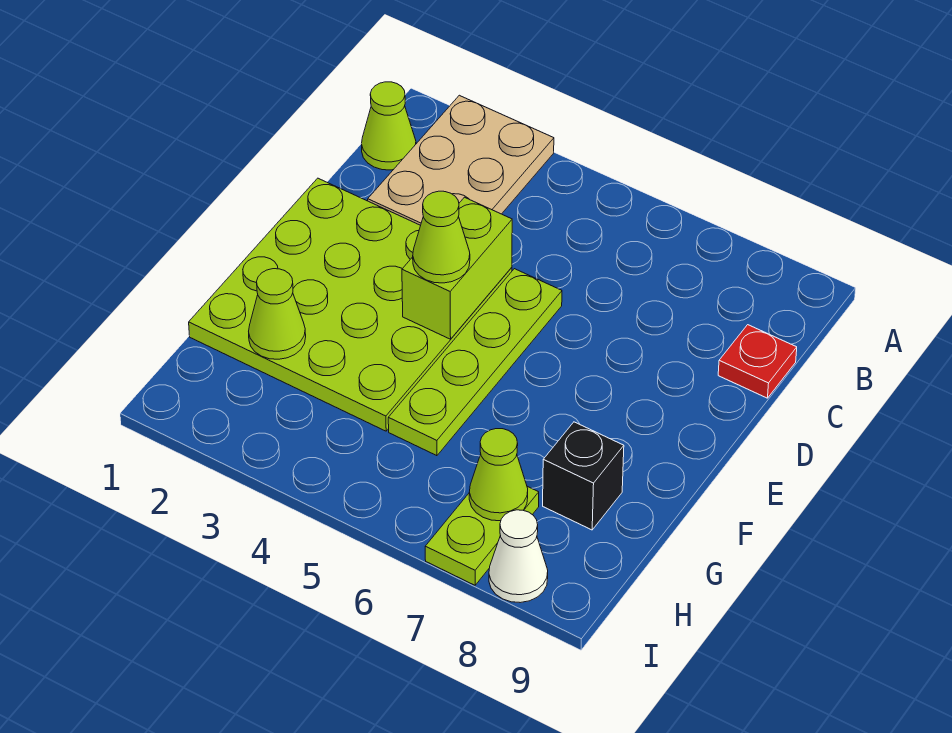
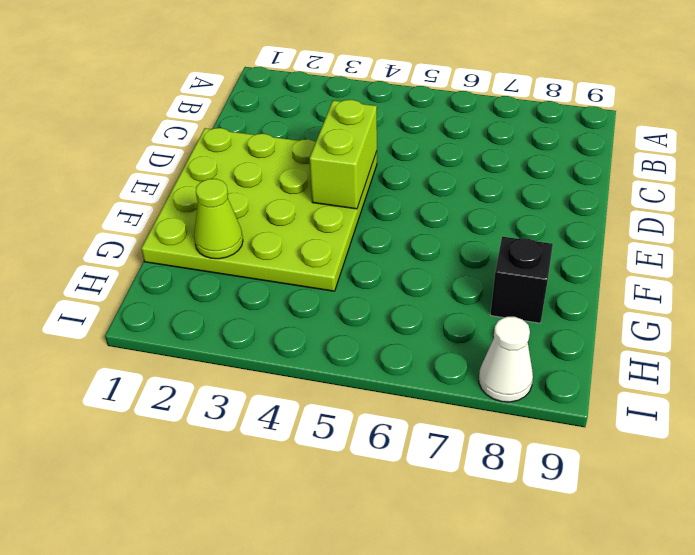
none -> tan 2x3 plate [368,95,554,225]
none -> lime 1x1 cone [361,82,416,170]
none -> red 1x1 plate [718,325,797,398]

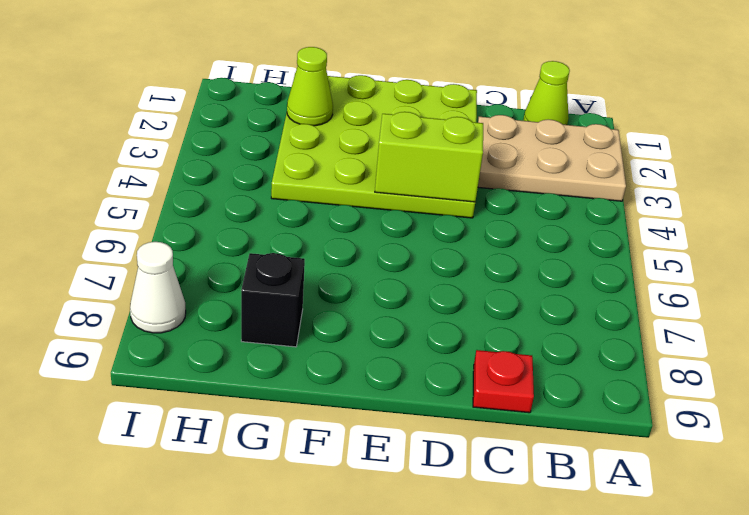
none -> lime 1x4 plate [388,269,562,456]
none -> lime 1x2 plate [425,486,539,585]
none -> lime 1x1 cone [469,429,528,521]

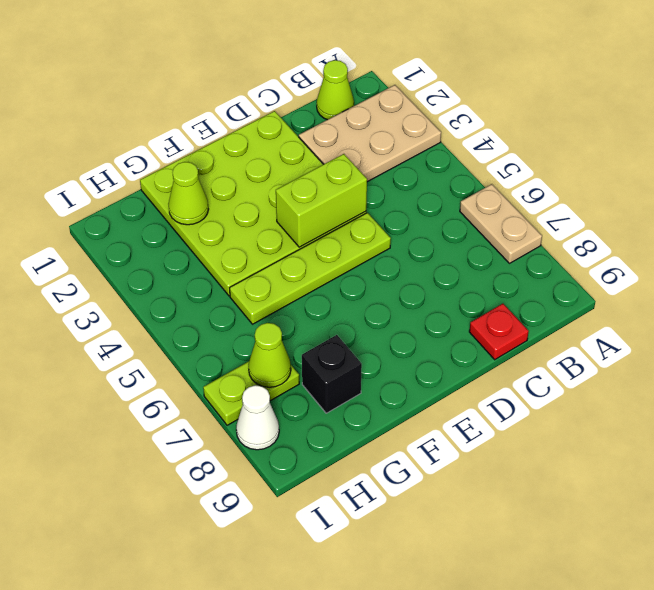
tan 1x2 plate [460,184,542,263] -> none
none -> lime 1x1 cone [413,191,470,283]

